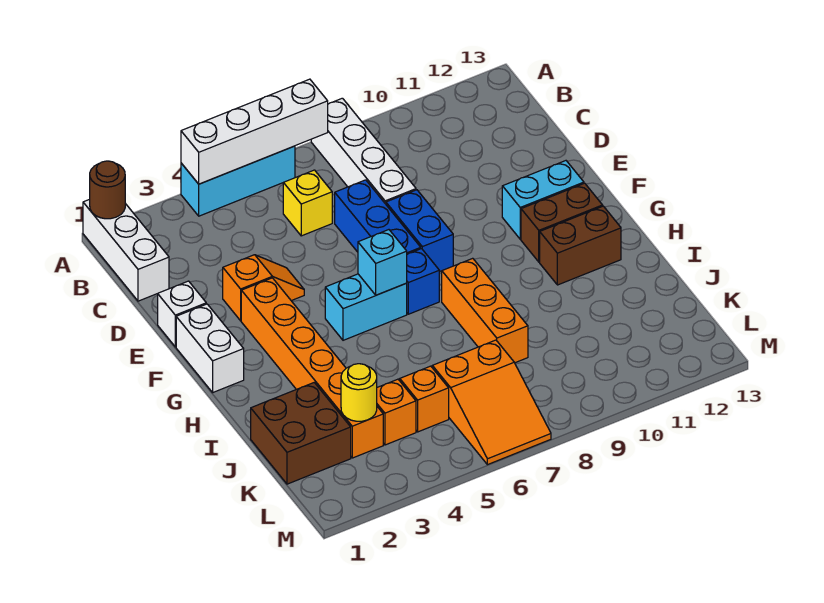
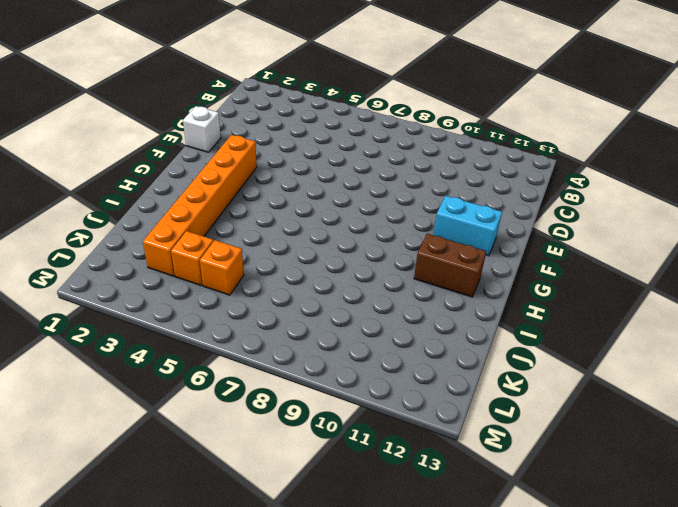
none -> white 1x3 brick [83,199,169,301]
none -> cyan 1x3 brick [181,146,295,216]
none -> white 1x4 brick [311,98,416,204]

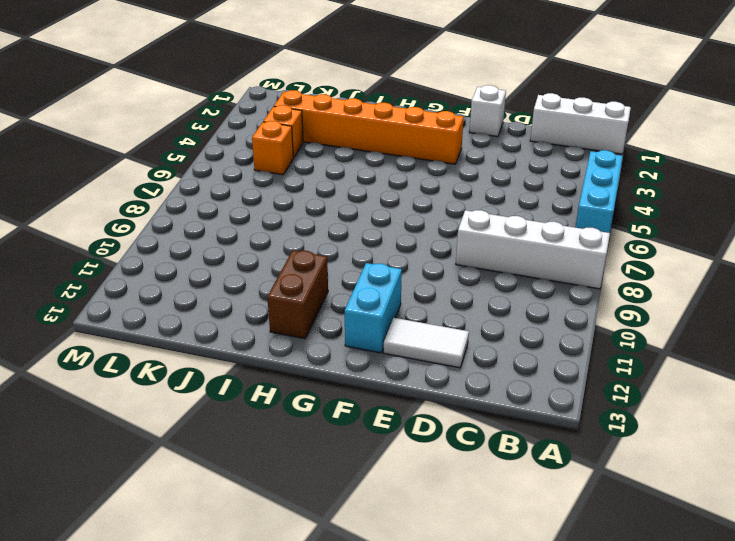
white 1x2 tile [384,318,469,368] -> none
none -> yellow 1x1 brick [283,170,332,236]
none -> blue 1x3 brick [335,180,421,254]
none -> orange 1x2 slope [223,255,304,321]

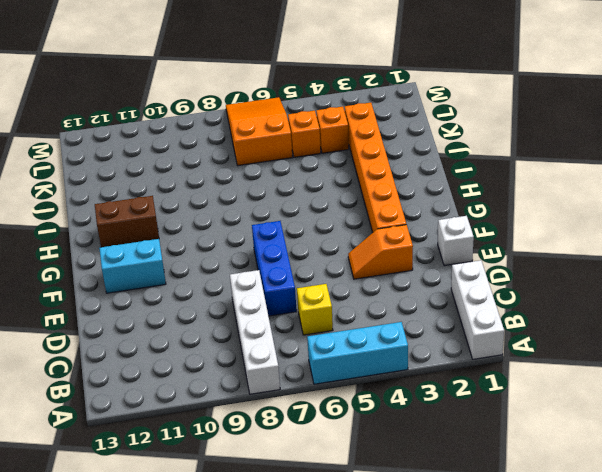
none -> blue 1x2 brick [386,190,453,272]
none -> white 1x2 brick [176,304,244,392]
none -> cyan 1x2 brick [325,274,407,340]

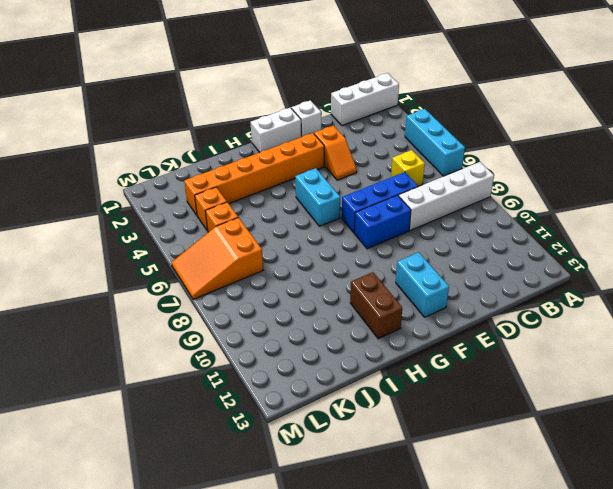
none -> blue 1x1 brick [407,249,439,314]
none -> brown 1x2 brick [521,183,603,262]
none -> orange 1x3 brick [442,258,528,363]

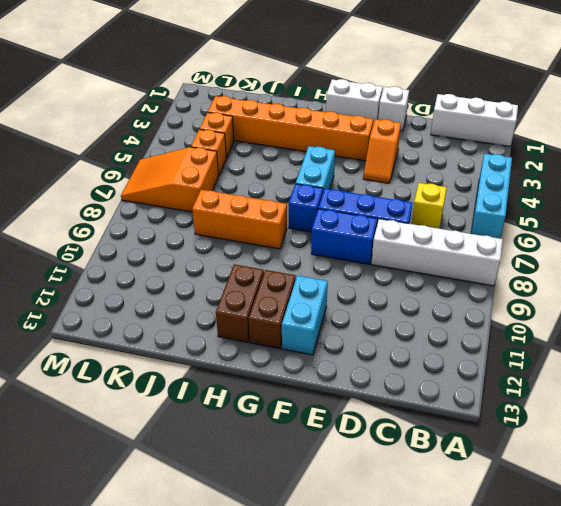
none -> brown 2x2 brick [251,383,351,484]
none -> brown 1x1 round brick [90,161,125,219]
none -> white 1x4 brick [181,79,328,184]

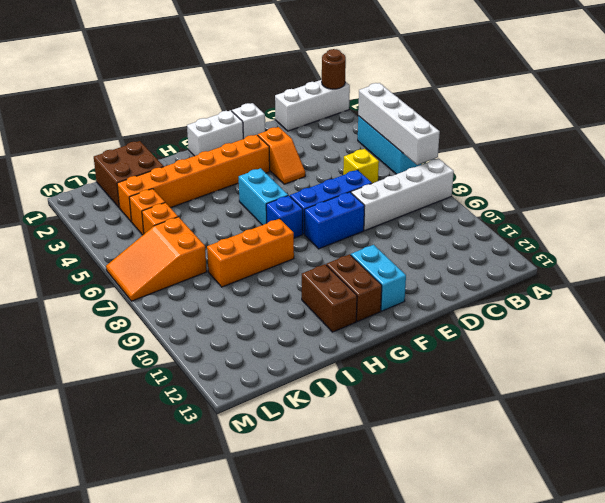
none -> cyan 1x1 brick [358,230,407,295]
none -> yellow 1x1 round brick [341,364,377,421]

